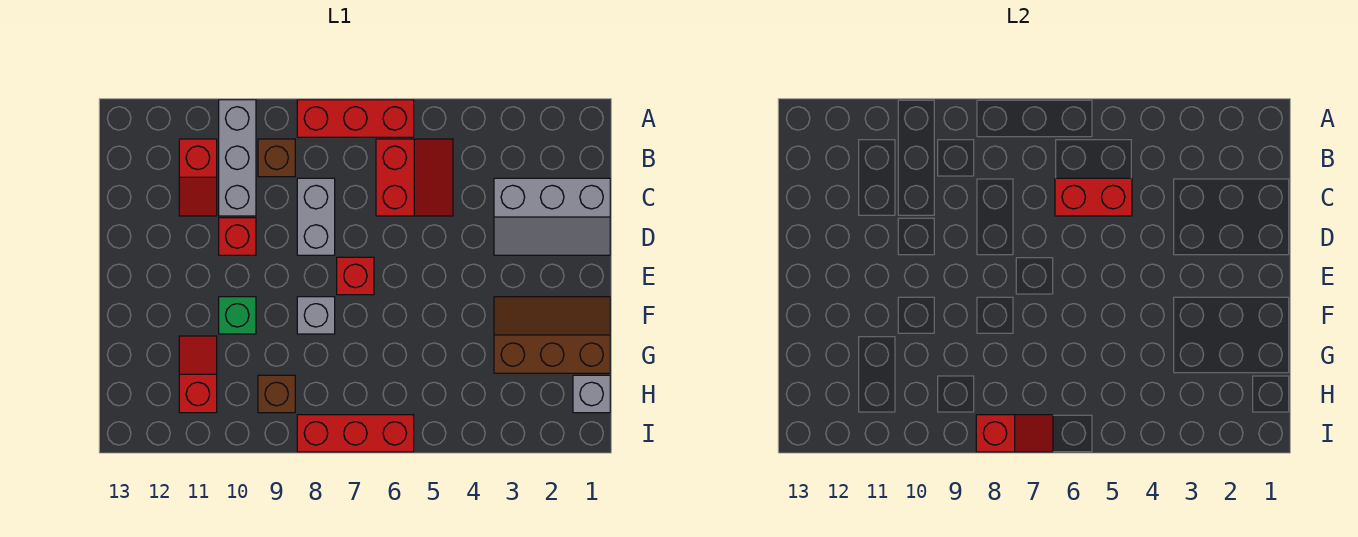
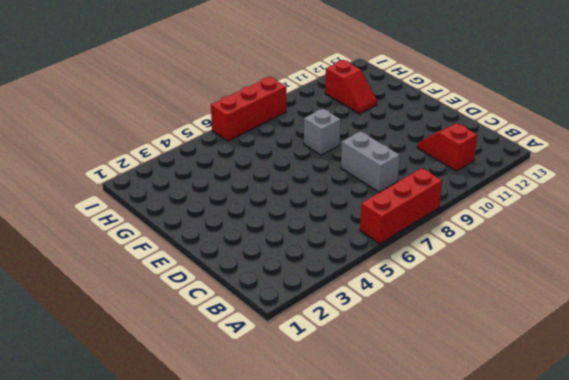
none -> grey 1x3 brick [219,100,256,216]
none -> red 2x2 slope [376,139,453,216]
none -> brown 1x1 brick [258,139,295,177]

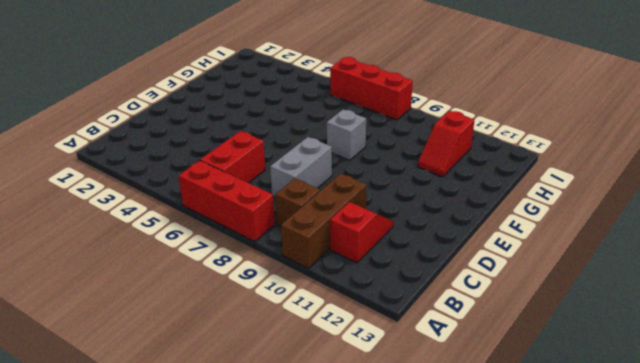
brown 1x3 brick [281,173,366,269] -> grey 1x3 brick [219,100,256,216]
none -> grey 2x3 slope [494,178,610,255]
none -> red 1x1 brick [219,218,256,255]
none -> red 1x1 brick [337,257,374,295]

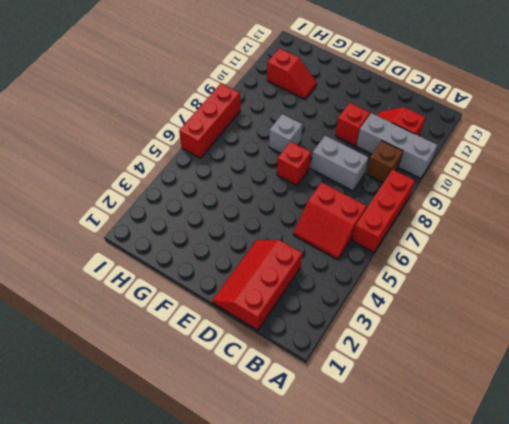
red 2x3 slope [212,240,302,330] -> grey 2x3 slope [494,178,610,255]
none -> brown 2x3 slope [494,297,610,373]
none -> green 1x1 brick [219,297,256,334]
none -> grey 1x1 brick [573,375,610,413]

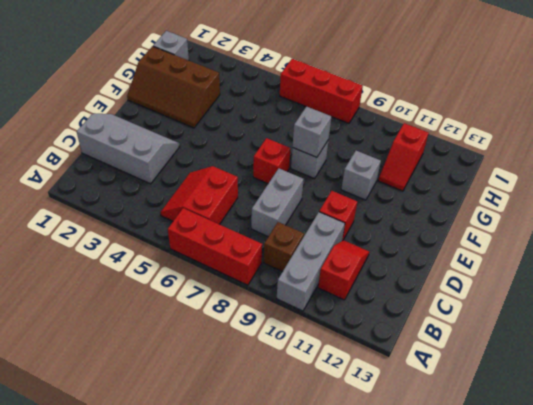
grey 1x1 brick [292,107,331,157] -> none
grey 1x1 brick [341,151,381,200] -> green 1x1 brick [219,297,256,334]
none -> brown 1x1 brick [258,375,295,413]
none -> red 1x2 brick [1055,178,1132,216]
none -> red 1x2 slope [976,415,1053,452]

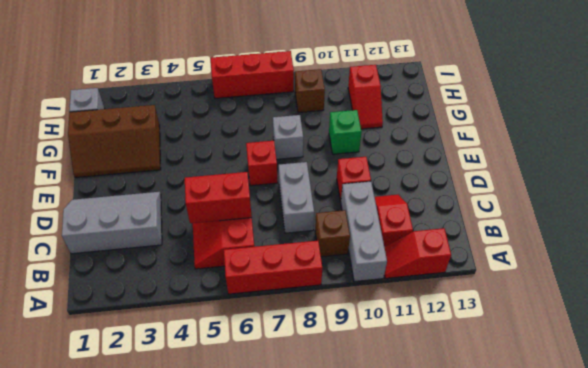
red 1x2 slope [384,228,451,278] -> red 1x2 slope moved to [976,415,1053,452]

